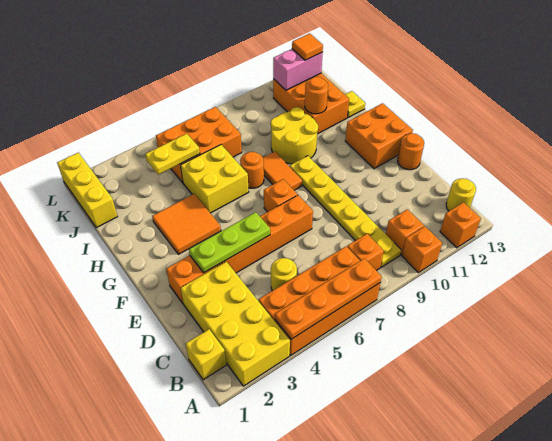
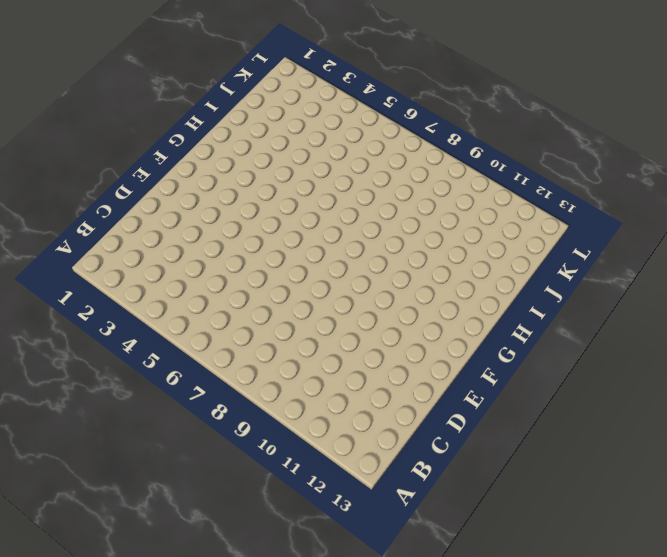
none -> yellow 2x4 brick [181,262,290,386]
none -> orange 2x4 brick [259,246,380,355]
none -> orange 1x1 brick [402,226,442,273]

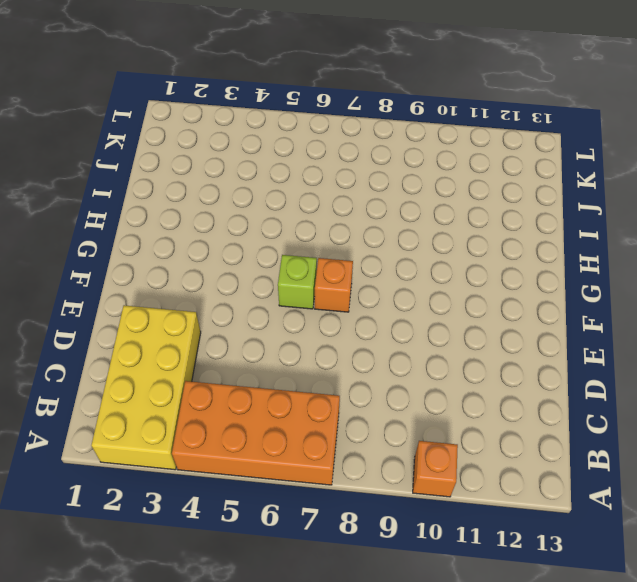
lime 1x1 brick [278,255,317,309] -> none
none -> orange 1x1 brick [440,202,481,248]
none -> yellow 1x1 brick [186,329,226,380]
none -> orange 1x1 brick [347,234,384,271]

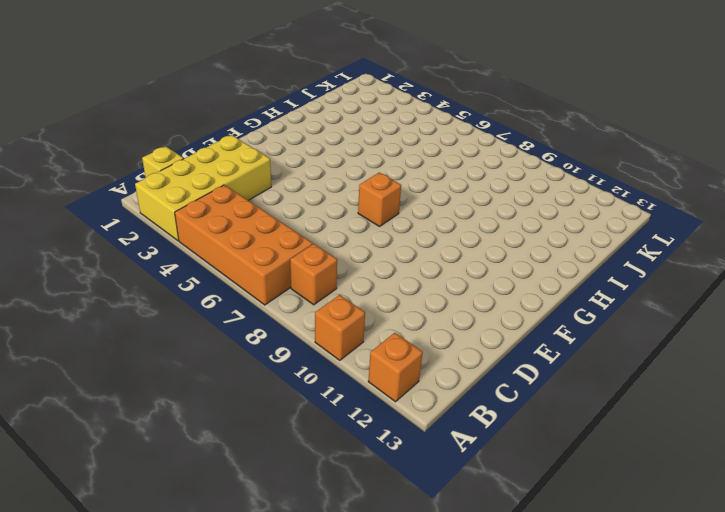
none -> yellow 1x6 plate [290,156,401,267]
none -> orange 1x1 brick [386,209,424,255]
none -> yellow 1x1 round brick [446,178,476,211]

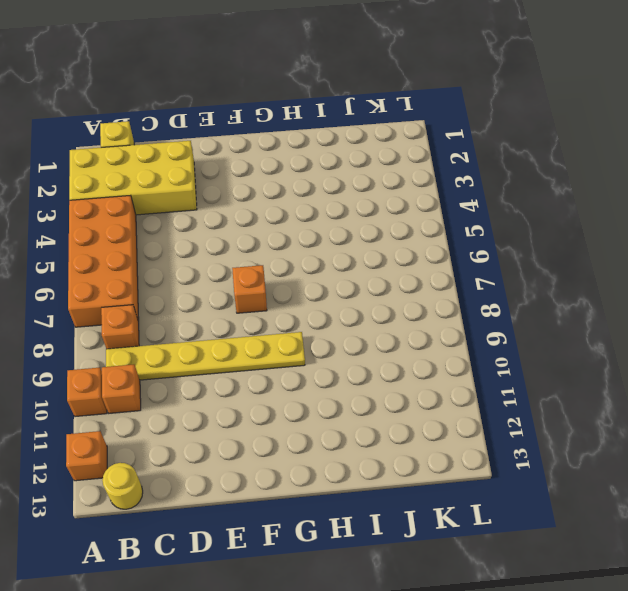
none -> yellow 1x1 round brick [271,258,297,291]
none -> orange 1x6 brick [166,195,313,303]
none -> orange 1x1 round brick [398,133,424,170]

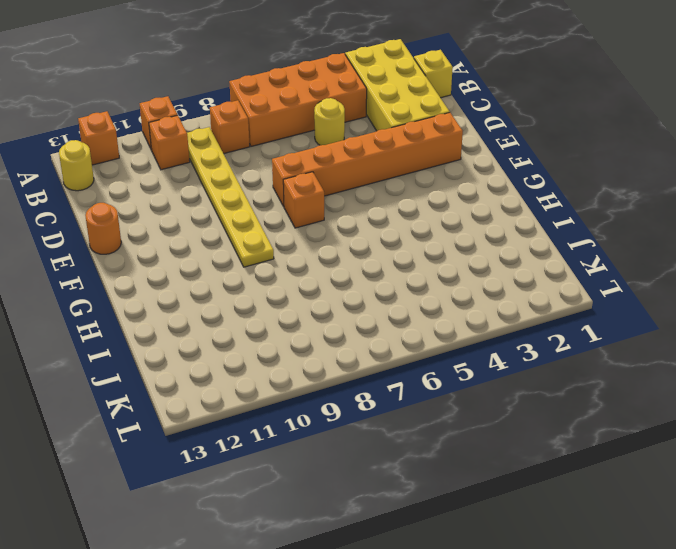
none -> orange 2x2 brick [345,103,413,169]
none -> orange 2x2 tile [152,194,221,254]
none -> orange 1x2 tile [263,152,302,190]

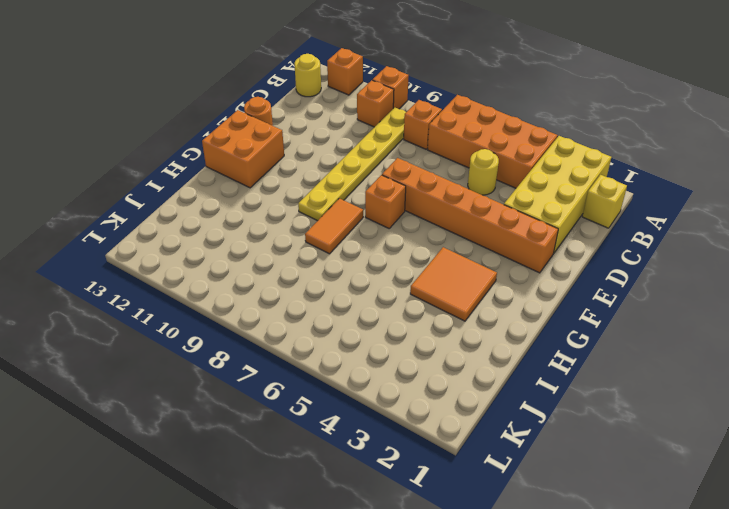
none -> yellow 2x2 brick [181,145,249,213]
none -> orange 1x1 round brick [240,152,264,188]
none -> yellow 2x2 round brick [271,107,318,164]

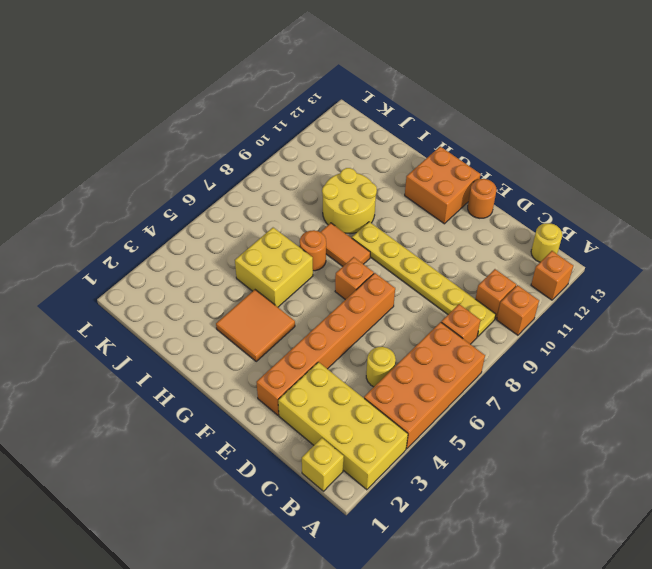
none -> orange 2x3 brick [273,73,349,134]
none -> yellow 1x1 plate [345,91,365,118]
none -> yellow 1x3 brick [57,153,118,228]

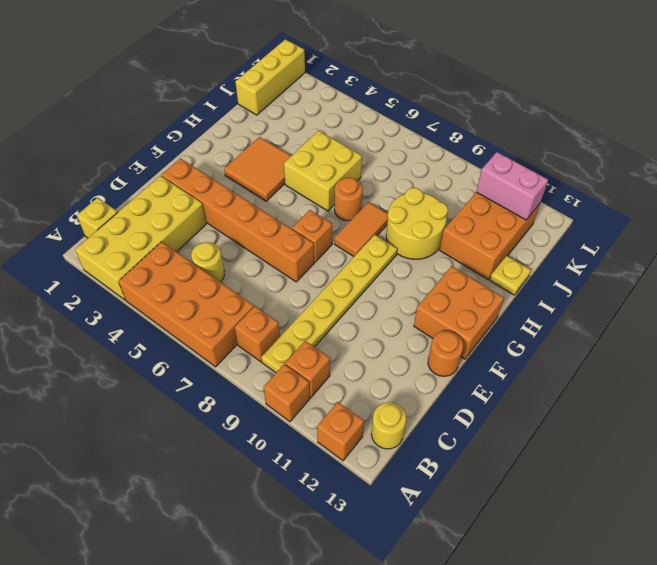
none -> orange 2x3 brick [156,107,242,183]
none -> orange 1x4 plate [275,258,382,339]
none -> lime 1x3 plate [189,212,270,273]

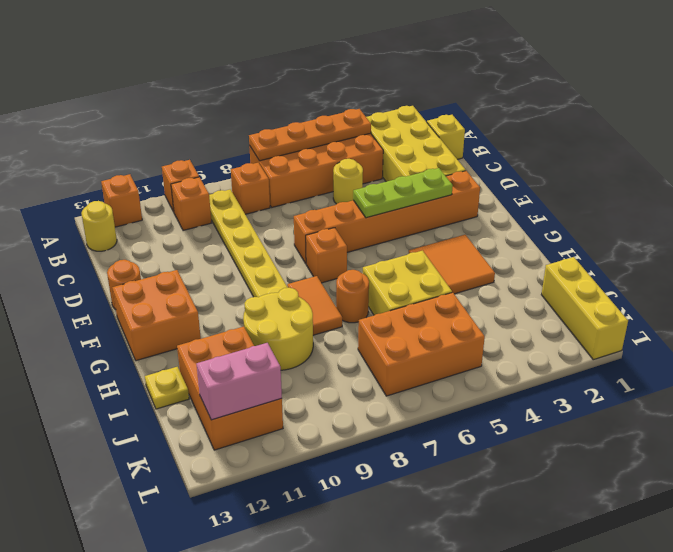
none -> orange 1x1 round brick [305,77,328,114]
none -> yellow 1x2 plate [145,134,200,175]
none -> orange 1x1 tile [292,33,323,60]

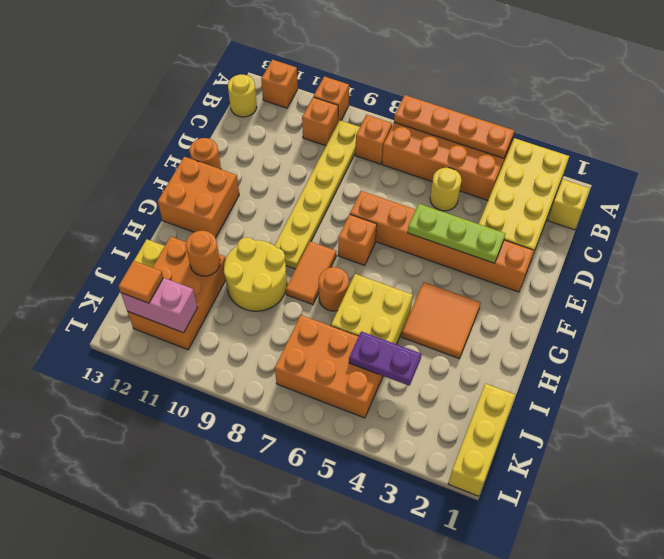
purple 1x2 plate [349,331,421,386] -> yellow 1x2 plate [145,134,200,175]

